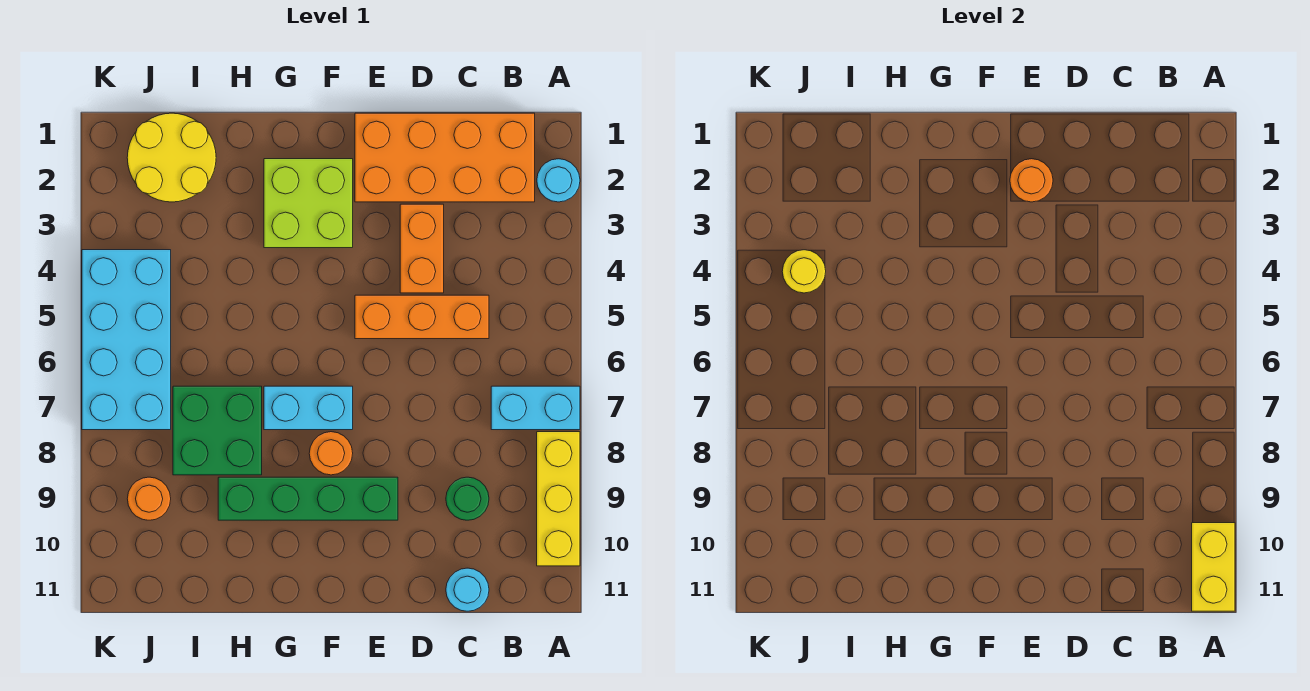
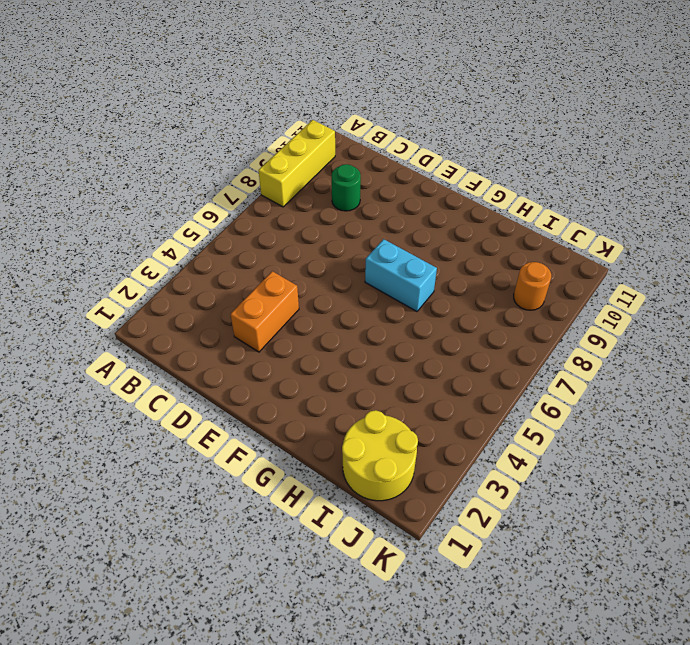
none -> cyan 1x1 round brick [537,159,580,202]
none -> cyan 1x2 brick [491,386,580,430]
none -> orange 2x4 brick [355,113,535,202]

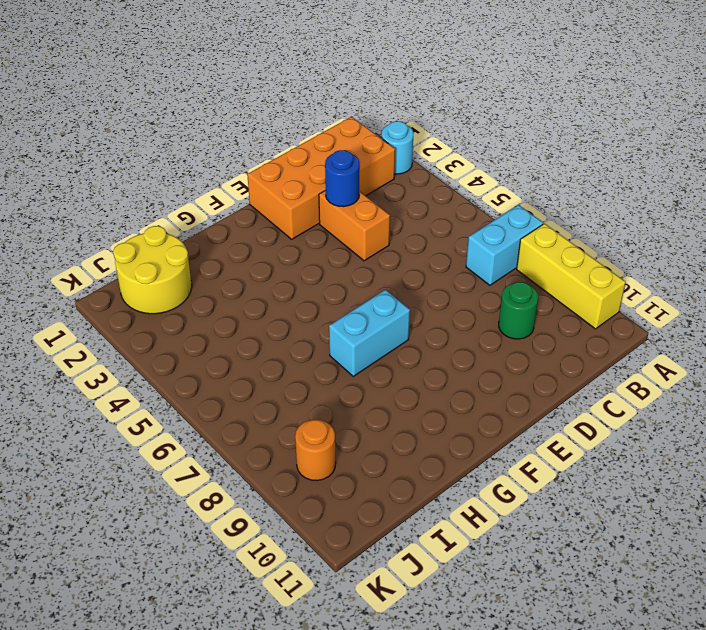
blue 1x1 round brick [325,150,360,207] -> none
none -> orange 1x3 brick [355,295,489,339]
none -> cyan 1x1 round brick [446,568,489,611]
none -> green 1x4 brick [218,477,398,520]

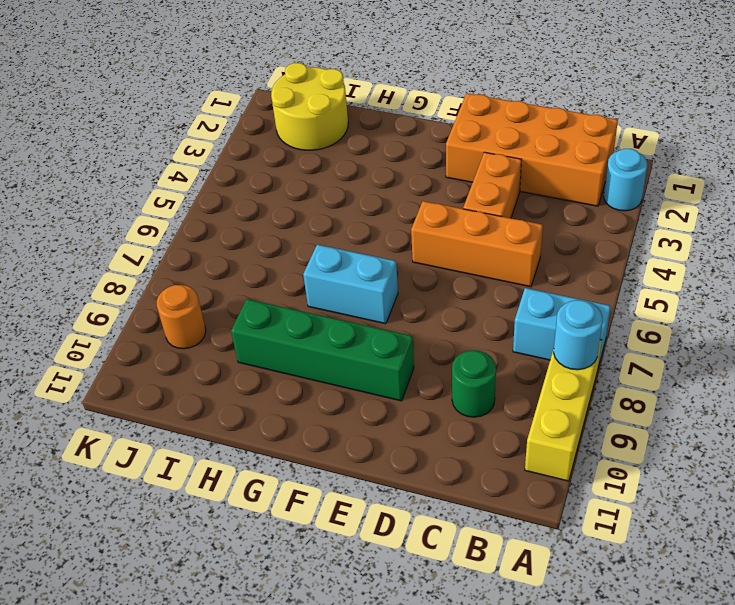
cyan 1x1 round brick [554,300,603,370] -> cyan 1x1 round brick moved to [446,568,489,611]
none -> lime 2x2 brick [264,159,353,248]
none -> orange 1x1 round brick [309,432,353,475]
none -> green 2x2 brick [173,386,262,475]

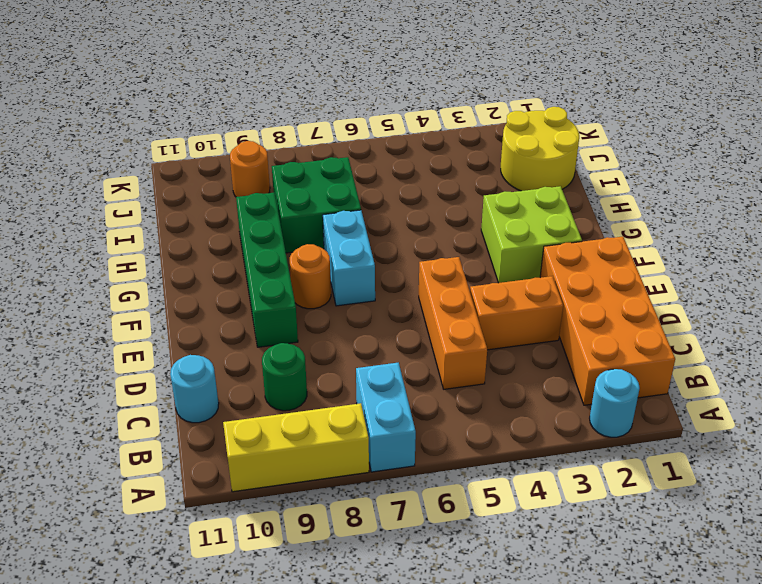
none -> cyan 2x4 brick [82,250,171,430]
none -> yellow 1x2 brick [1192,523,1235,611]
none -> orange 1x1 round brick [1010,159,1053,202]

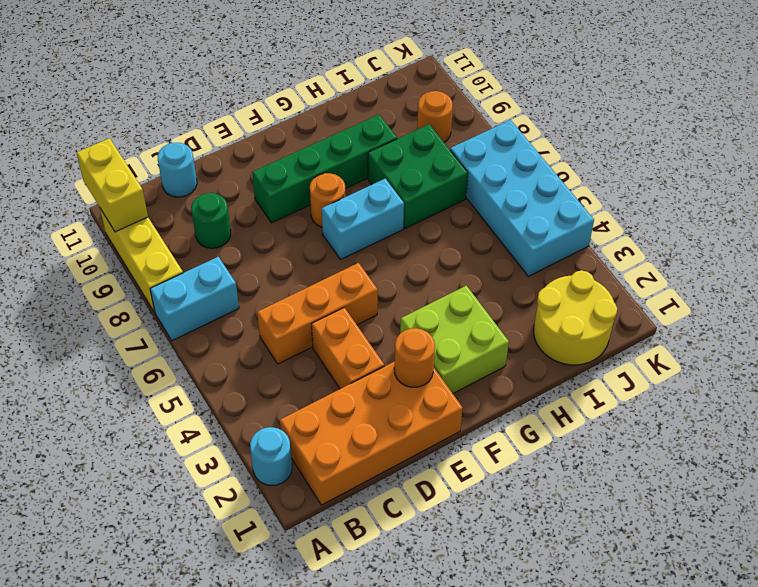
none -> yellow 1x1 round brick [782,250,826,293]

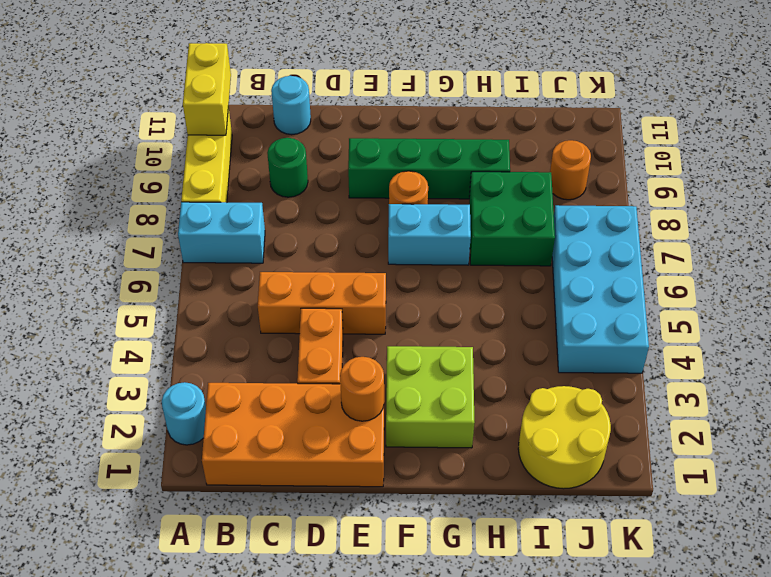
none -> yellow 1x1 round brick [782,250,826,293]

